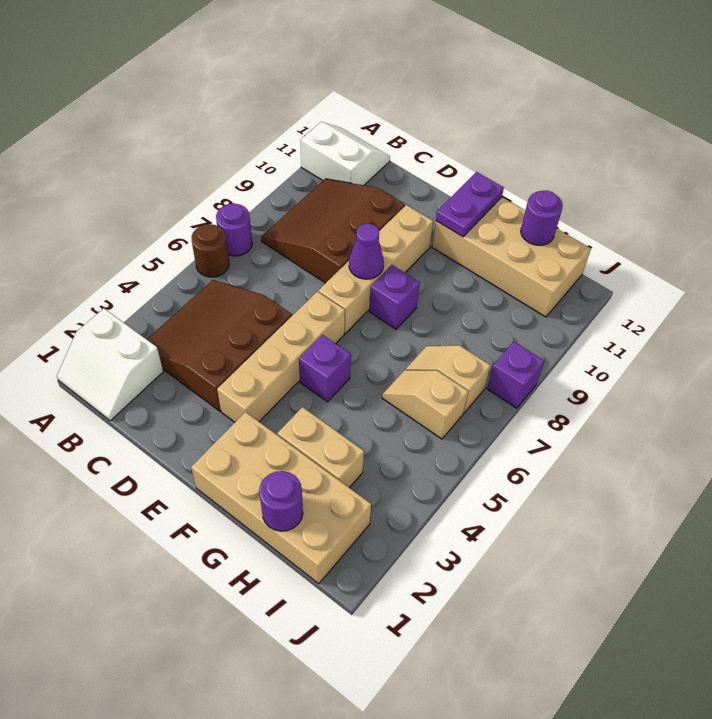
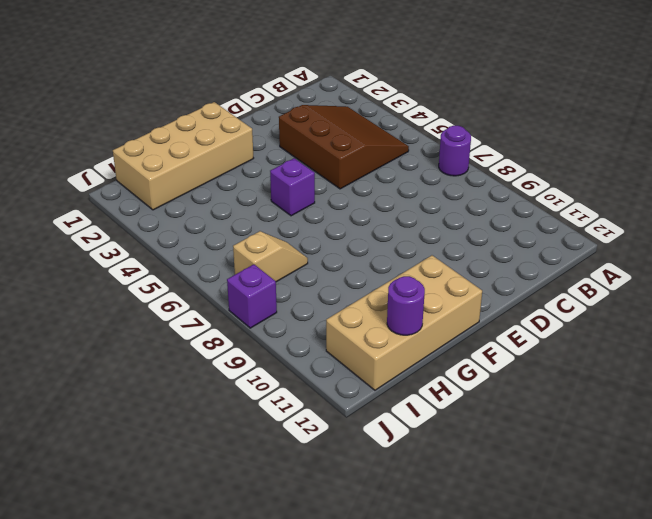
none -> white 2x2 slope [57,308,163,421]
none -> brown 1x1 round brick [192,224,229,277]
none -> white 2x2 slope [300,122,390,185]

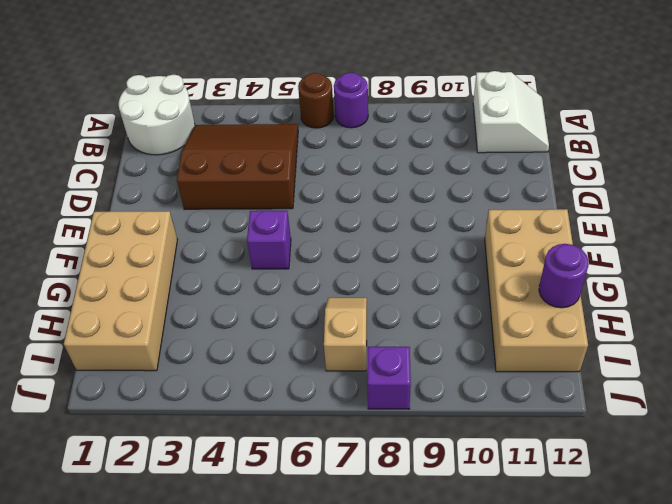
white 2x2 round brick [119,75,195,155] -> white 2x2 slope [57,308,163,421]
none -> brown 3x3 slope [261,179,405,283]
none -> tan 1x4 brick [217,291,345,422]
none -> tan 1x4 brick [318,205,433,333]

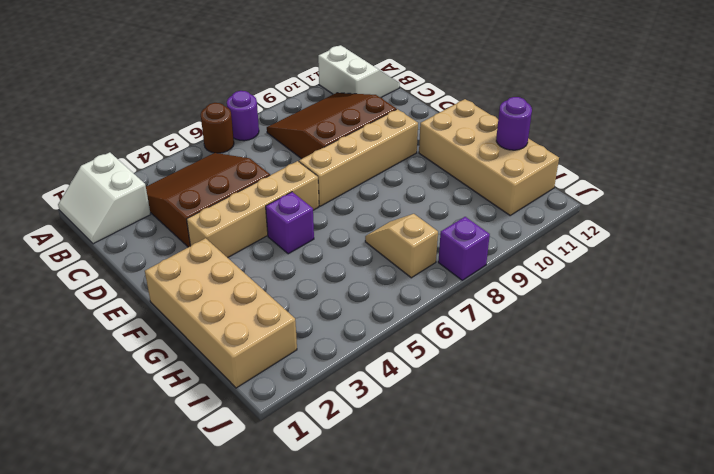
none -> purple 1x1 brick [369,265,420,329]
none -> tan 1x2 brick [277,407,364,488]
none -> tan 1x2 slope [382,370,468,439]

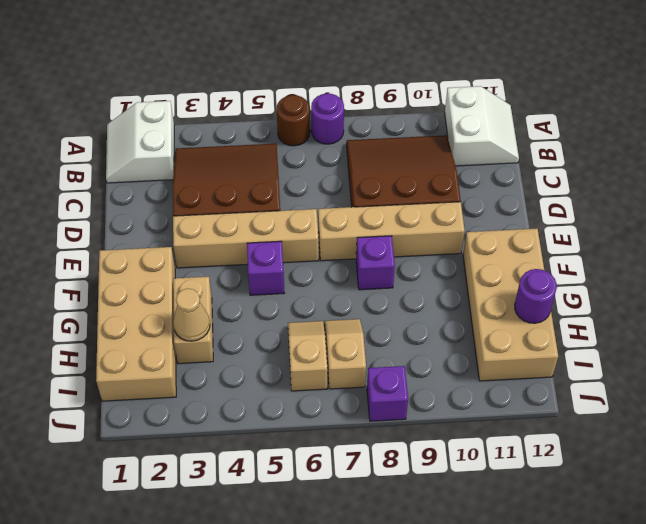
tan 1x1 cone [173,288,210,341] -> none
none -> purple 1x1 cone [349,224,384,279]
none -> purple 1x2 plate [436,172,504,237]
none -> purple 1x1 round brick [259,471,303,531]

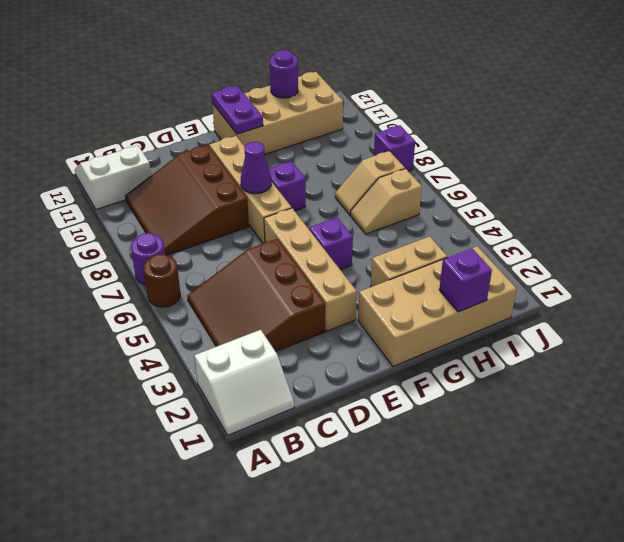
purple 1x1 brick [439,248,492,312] -> purple 1x1 round brick [259,471,303,531]

